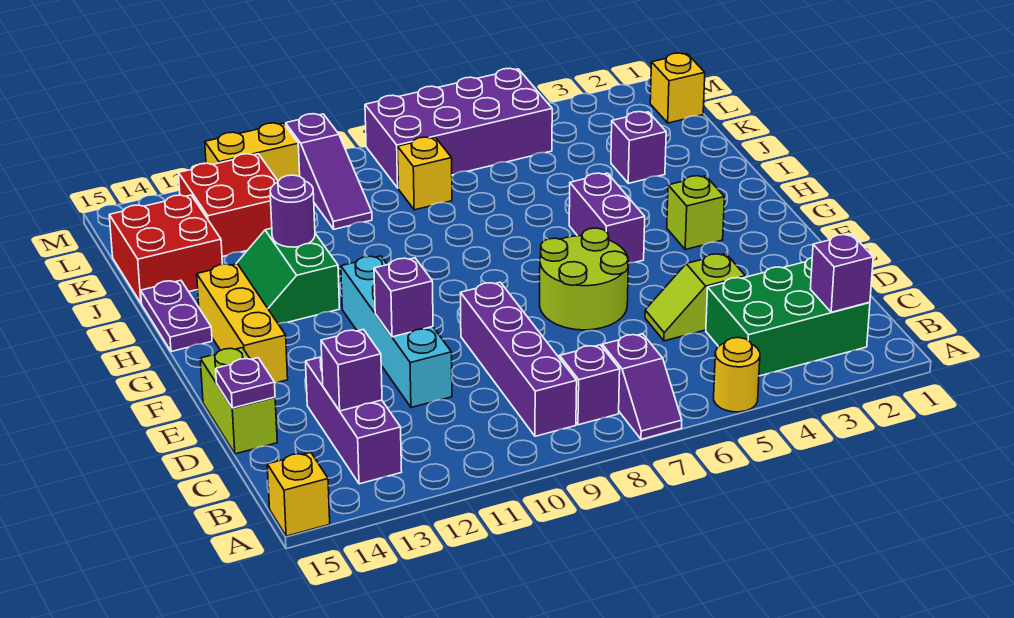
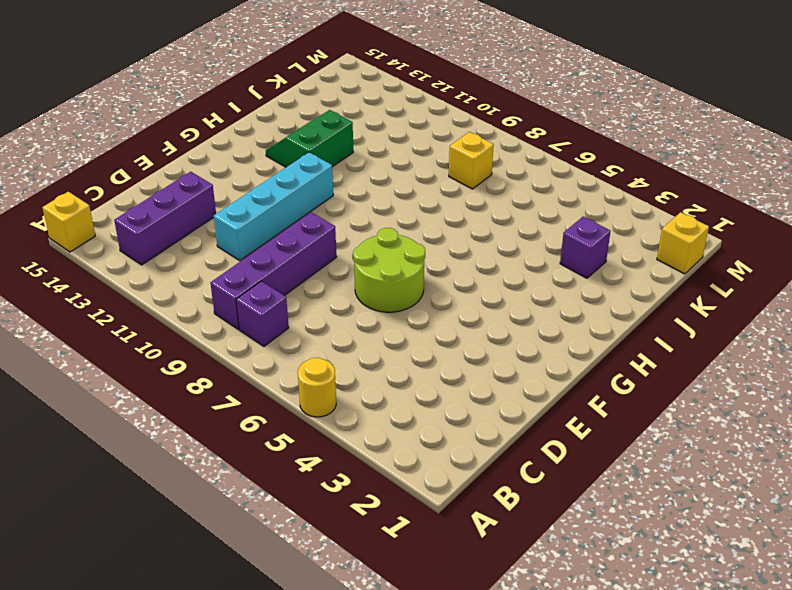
none -> purple 1x2 slope [602,334,682,439]
none -> green 2x3 brick [706,258,870,376]
none -> lime 1x2 slope [645,254,745,341]

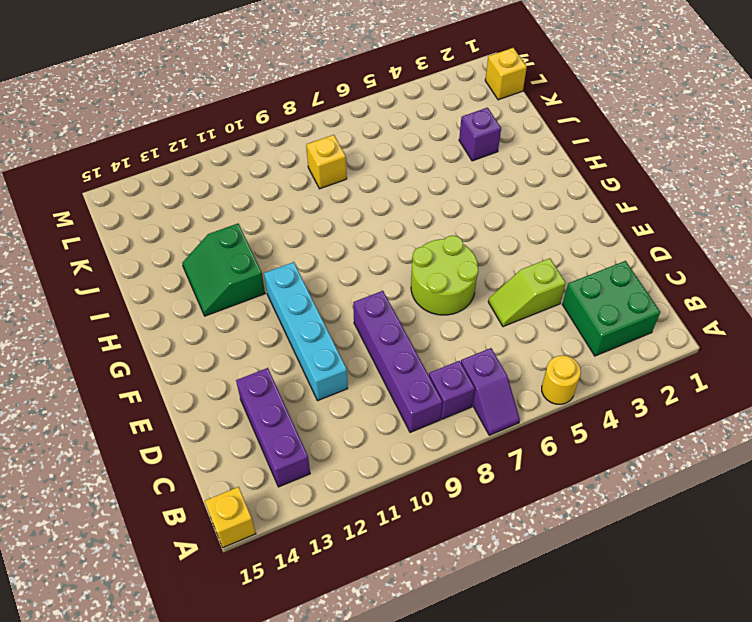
green 2x2 brick [562,261,660,356] -> green 2x3 brick [706,258,870,376]
none -> lime 1x2 brick [200,348,277,454]
none -> yellow 1x3 brick [197,264,288,383]
none -> lime 1x1 brick [667,176,724,250]

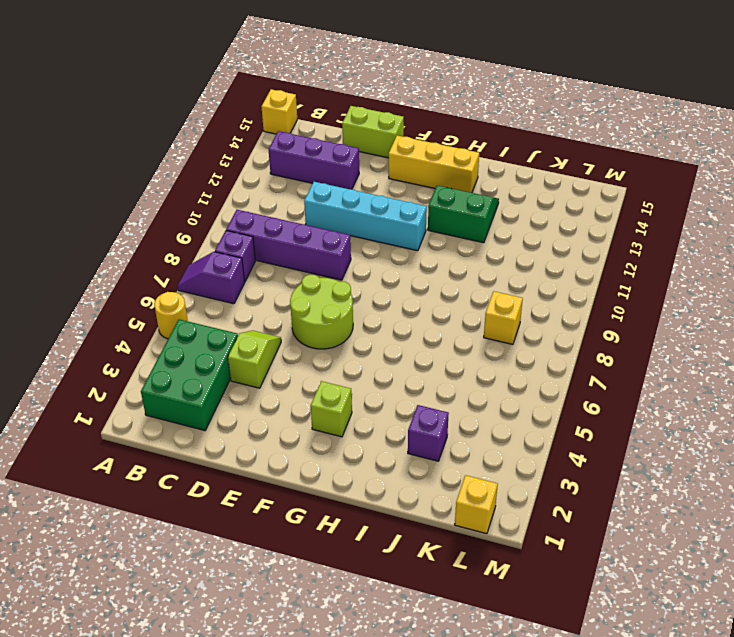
none -> purple 1x2 brick [569,173,645,263]
none -> purple 1x2 plate [141,280,212,352]
none -> red 2x2 brick [109,195,223,303]

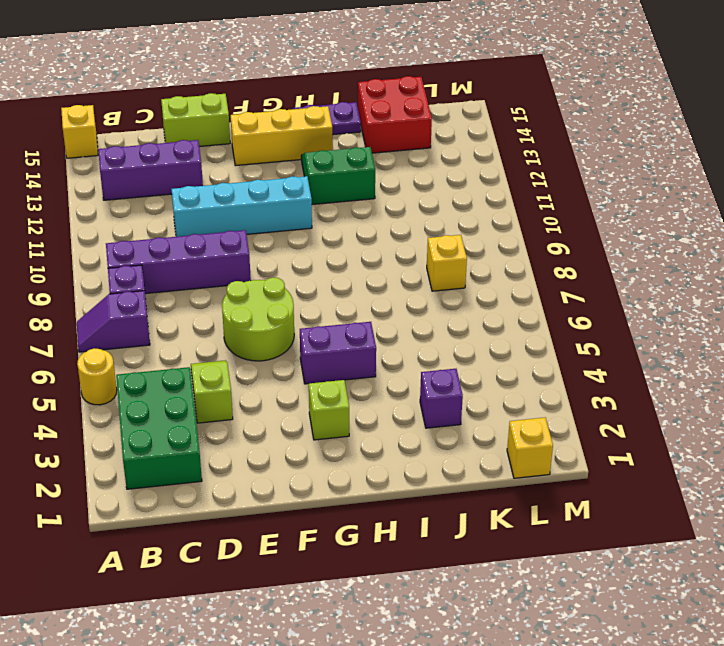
none -> purple 1x3 slope [286,114,372,229]
none -> red 2x2 brick [179,154,278,257]
none -> purple 2x4 brick [365,68,552,188]

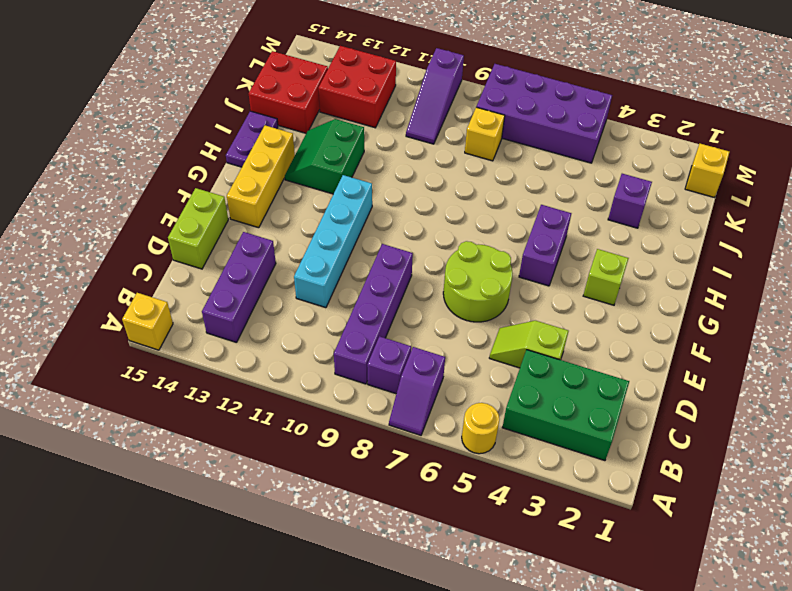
none -> yellow 1x2 brick [205,123,300,181]
none -> purple 1x1 brick [810,234,873,312]
none -> purple 1x1 brick [321,329,382,411]

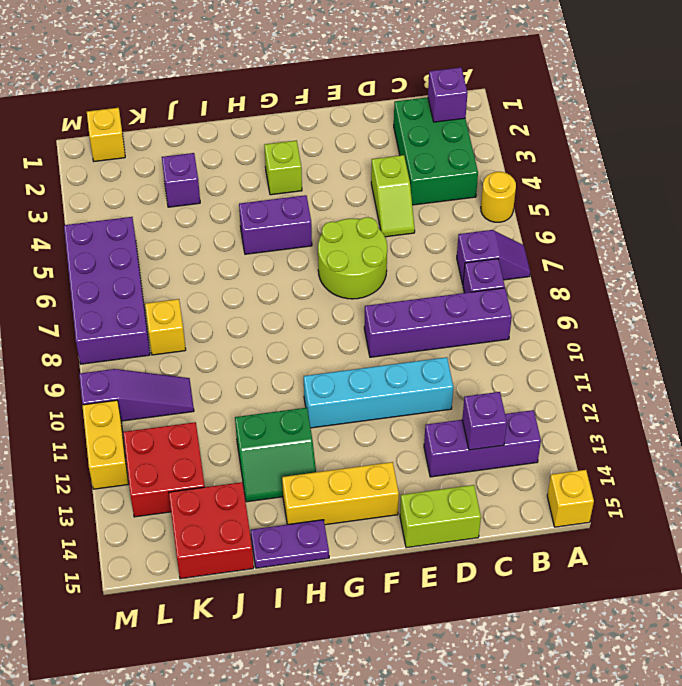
none -> purple 1x1 plate [216,358,275,408]
none -> purple 1x1 brick [374,258,433,337]
none -> purple 1x1 round brick [270,175,315,247]

